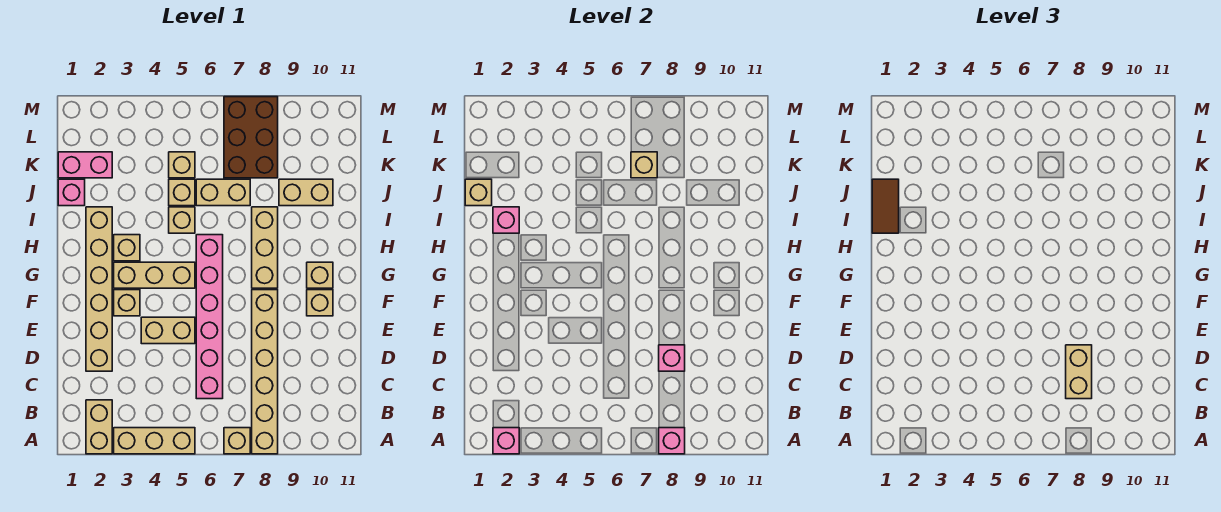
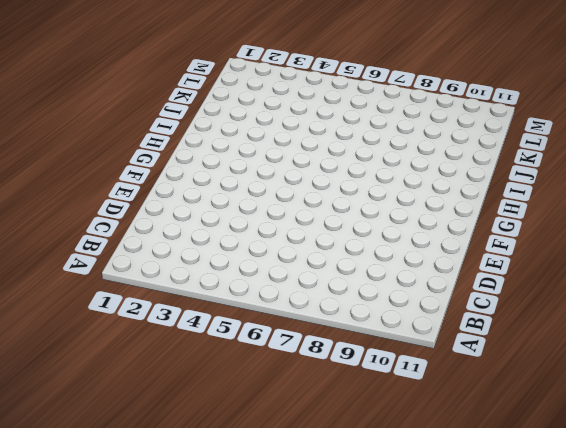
none -> tan 1x2 brick [86,400,112,454]
none -> tan 1x3 brick [114,428,195,454]
none -> tan 1x1 brick [224,428,250,454]

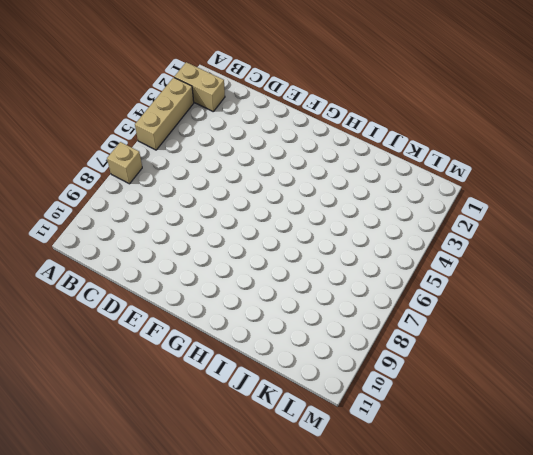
none -> tan 1x6 brick [252,290,278,454]
none -> pink 1x6 brick [196,235,223,399]
none -> tan 1x6 brick [86,207,112,371]

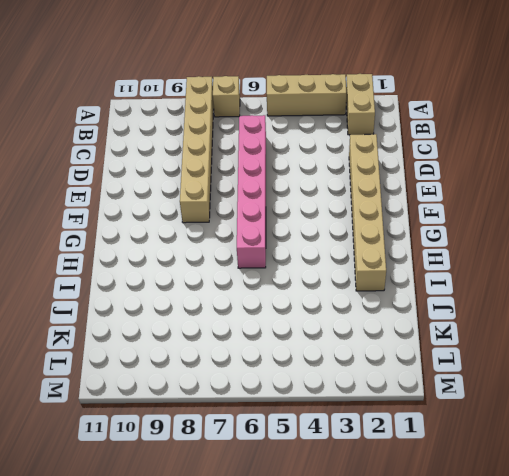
none -> tan 1x2 brick [141,317,195,344]
none -> tan 1x1 brick [114,290,140,316]
none -> tan 1x1 brick [307,290,333,316]

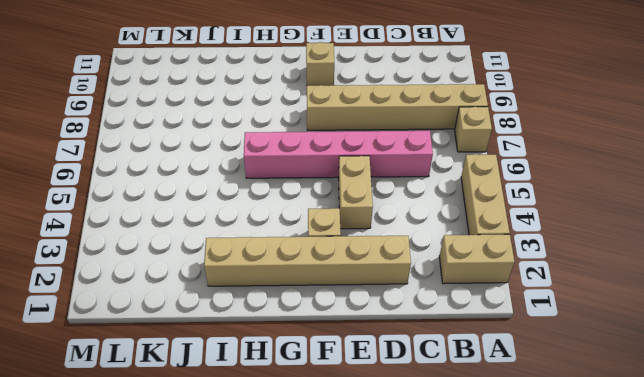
none -> tan 1x3 brick [114,262,195,288]
none -> tan 1x3 brick [252,207,278,288]
none -> tan 1x1 brick [307,262,333,288]

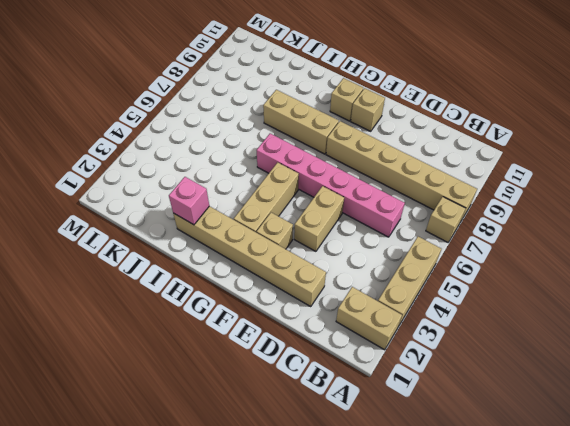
none -> tan 1x1 brick [114,235,140,261]
none -> tan 1x1 brick [169,207,195,233]
none -> pink 1x1 brick [58,179,85,206]

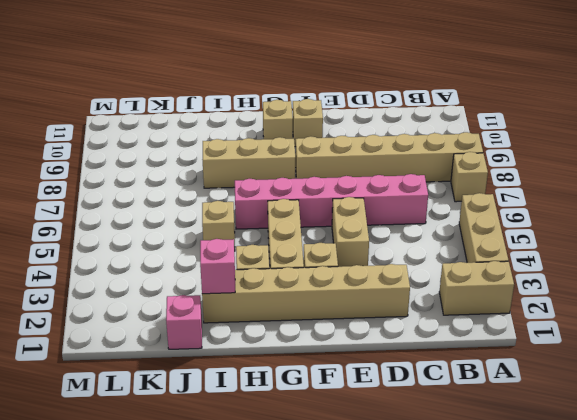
none -> tan 1x1 brick [169,179,195,206]
none -> tan 1x2 brick [196,179,250,206]
none -> tan 1x2 brick [279,179,333,206]

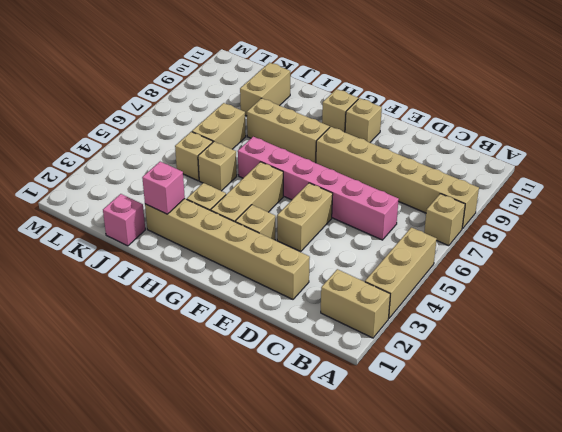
none -> pink 1x2 brick [58,152,112,178]
none -> tan 1x1 brick [169,152,195,178]
none -> brown 2x3 brick [224,97,278,178]

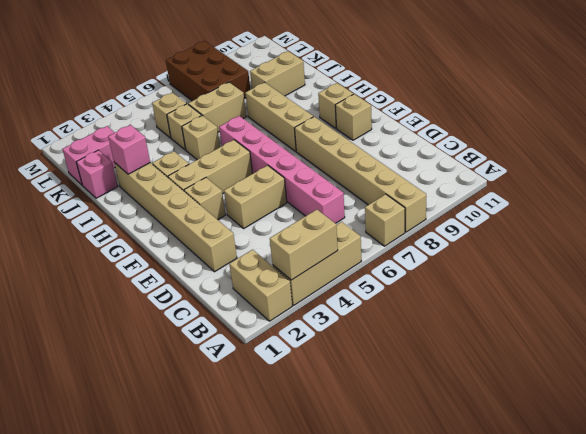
tan 1x2 brick [270,210,338,280] -> tan 1x2 brick turned to [1066,345,1092,399]
none -> pink 1x1 brick [493,428,519,454]
none -> pink 1x1 brick [659,428,685,454]
none -> pink 1x1 brick [659,345,685,371]

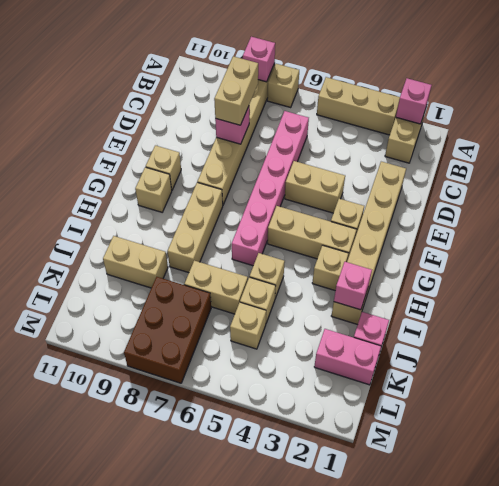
none -> tan 1x1 brick [465,179,492,206]
none -> tan 1x1 brick [631,152,657,178]
none -> brown 1x2 tile [872,179,899,233]

